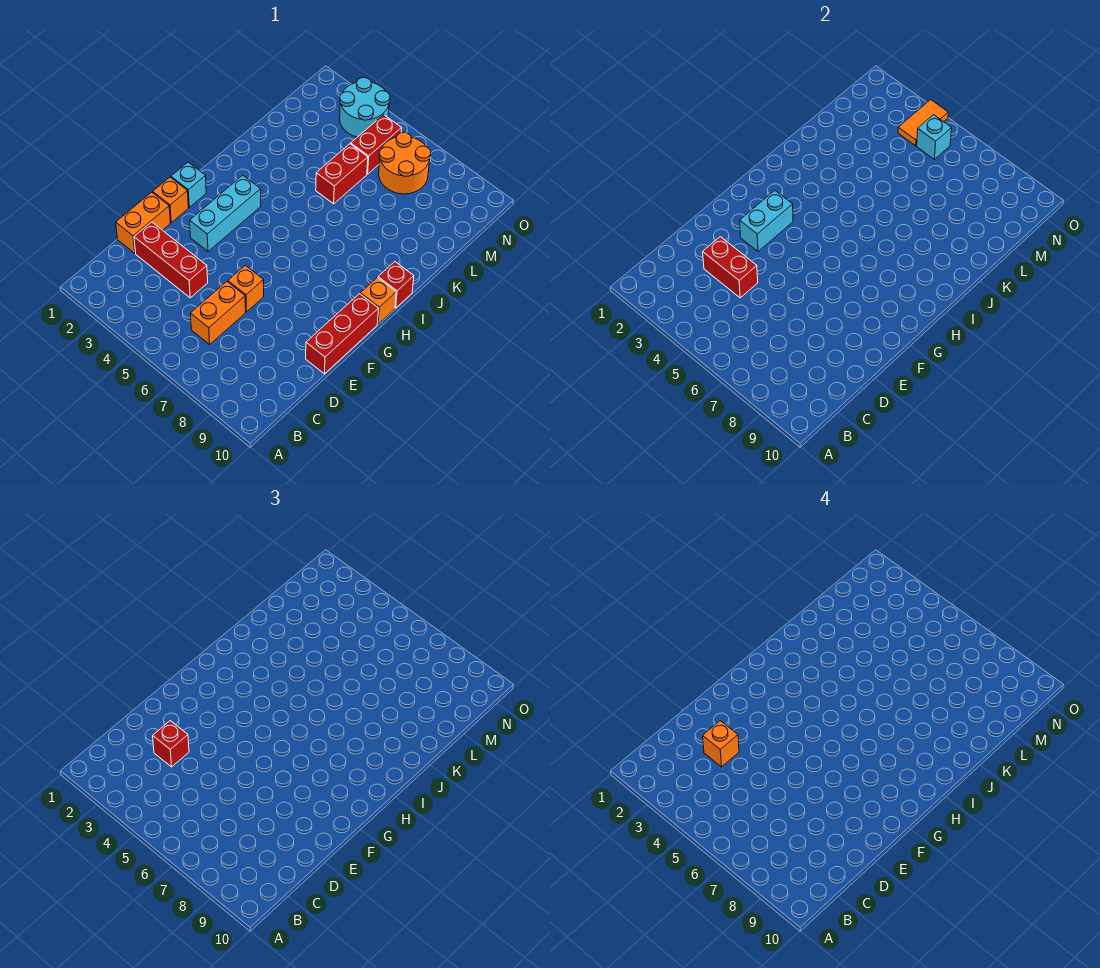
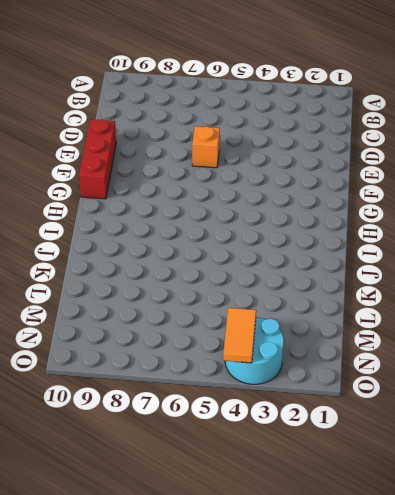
none -> orange 1x2 brick [190,282,246,344]
none -> orange 1x2 brick [116,192,170,253]
none -> red 1x3 brick [134,222,208,298]

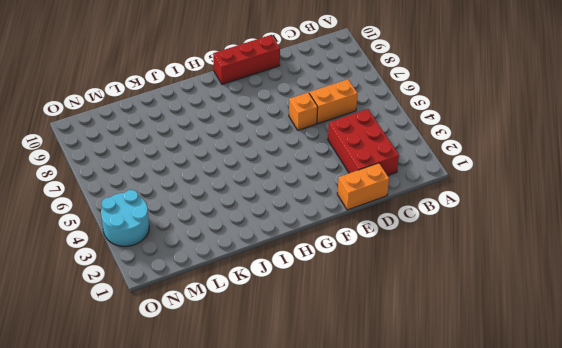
red 2x3 brick [328,109,399,176] -> red 1x3 brick [134,222,208,298]
none -> orange 1x1 brick [153,177,188,223]
none -> cyan 1x3 brick [190,175,261,251]
none -> cyan 1x1 brick [171,162,206,207]

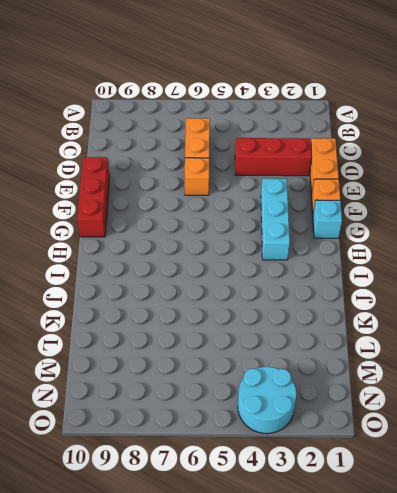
none -> orange 1x1 brick [360,277,396,324]
none -> red 1x1 brick [378,262,414,308]
none -> red 1x2 brick [316,144,368,204]

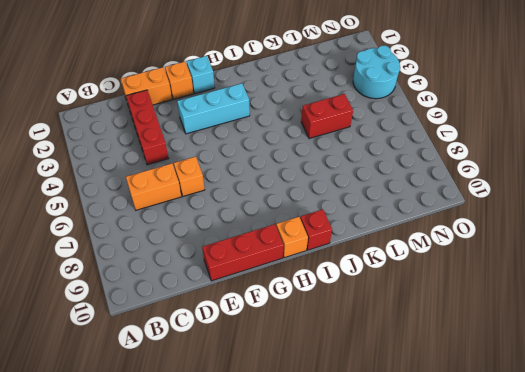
none -> red 1x2 brick [351,115,402,174]
none -> orange 2x2 round brick [379,132,431,194]
none -> red 1x2 brick [703,237,758,298]

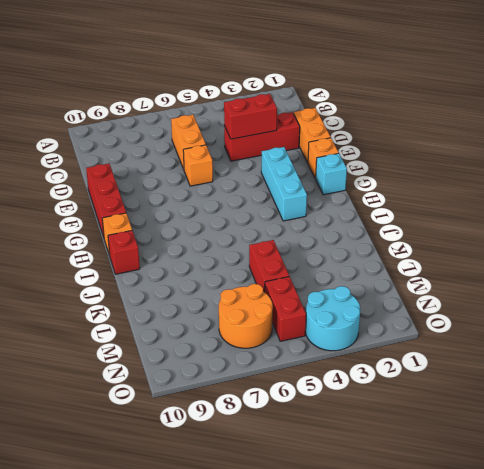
none -> cyan 1x2 brick [740,191,793,251]
none -> orange 1x2 tile [898,100,948,146]
none -> cyan 1x1 brick [917,115,952,159]

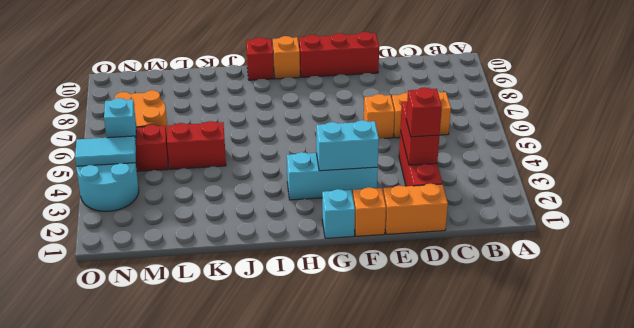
cyan 1x2 tile [75,136,136,166] -> orange 1x2 tile [898,100,948,146]
none -> orange 1x1 brick [703,721,739,767]

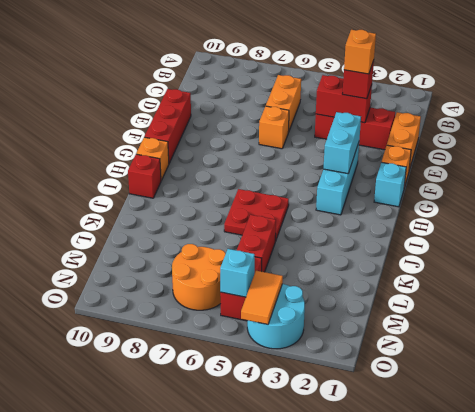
red 2x2 plate [224,189,289,241] -> none

